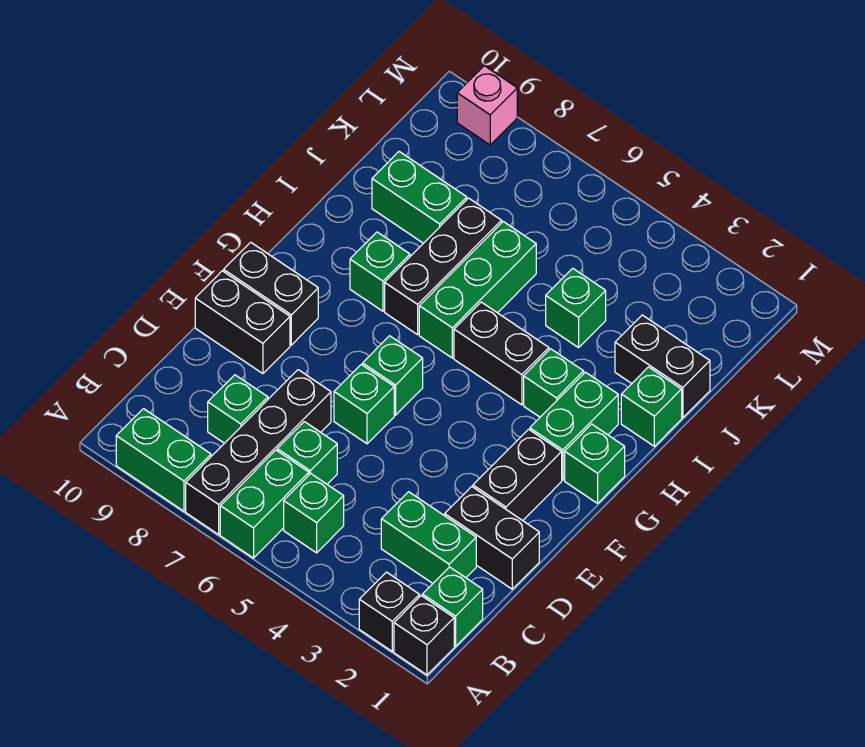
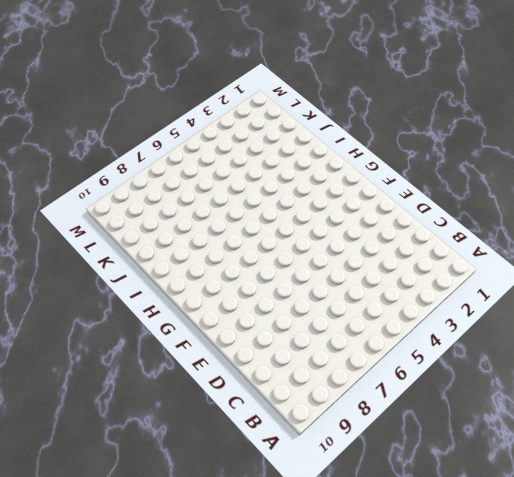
none -> black 1x1 brick [394,596,454,675]
none -> black 1x1 brick [359,572,419,651]
none -> green 1x2 brick [220,450,309,558]

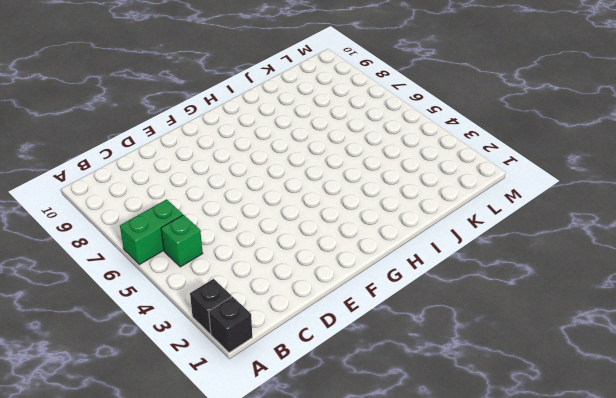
none -> black 1x4 brick [186,370,331,535]
none -> green 1x2 brick [116,409,211,511]
none -> green 1x1 brick [422,567,483,646]

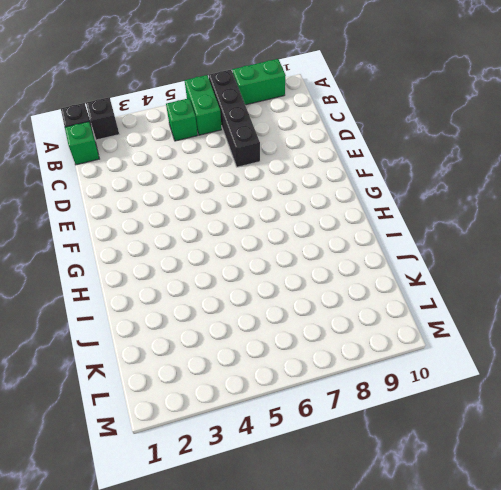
none -> green 1x2 brick [381,492,476,583]
none -> green 1x1 brick [277,422,337,484]
none -> green 1x1 brick [208,375,268,443]

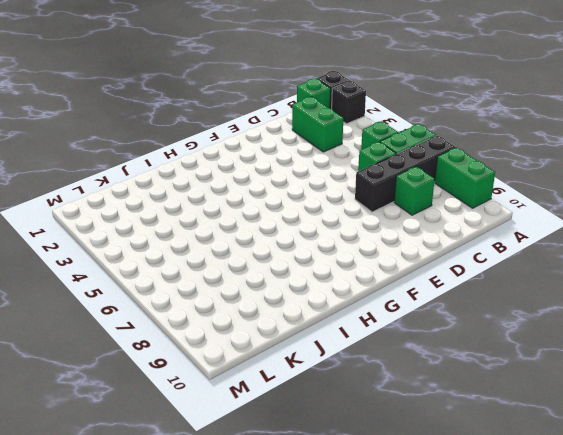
none -> black 1x2 brick [445,486,539,589]
none -> black 1x2 brick [473,429,562,521]
none -> green 1x1 brick [334,364,394,444]

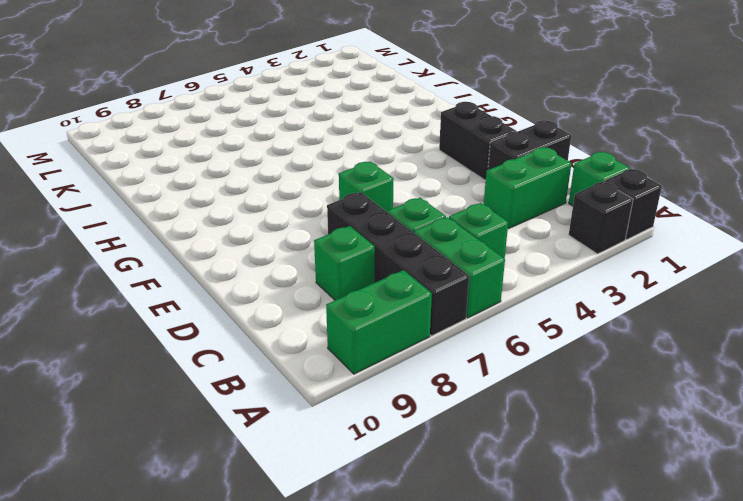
none -> black 1x2 brick [195,271,290,374]
none -> green 1x1 brick [363,336,423,415]
none -> black 1x2 brick [224,242,318,345]

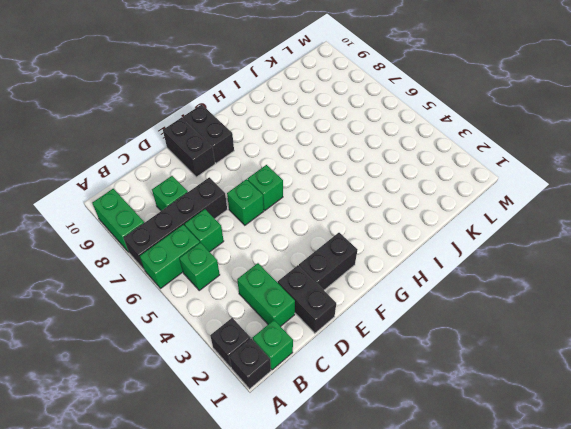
none -> green 1x1 brick [565,424,625,503]
none -> green 1x2 brick [530,372,618,480]
none -> green 1x1 brick [524,349,584,417]

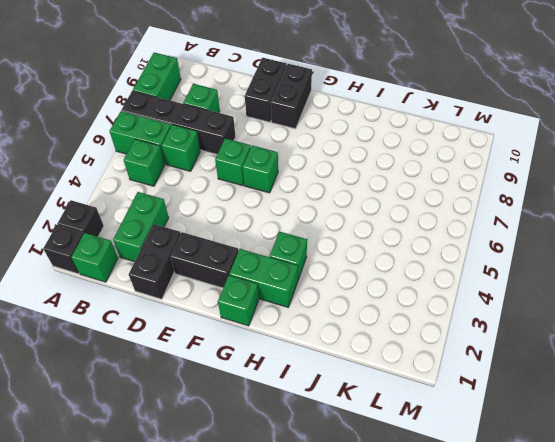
none -> black 1x2 brick [454,302,549,405]
none -> green 1x3 brick [419,222,536,358]
none -> black 1x3 brick [385,198,502,335]

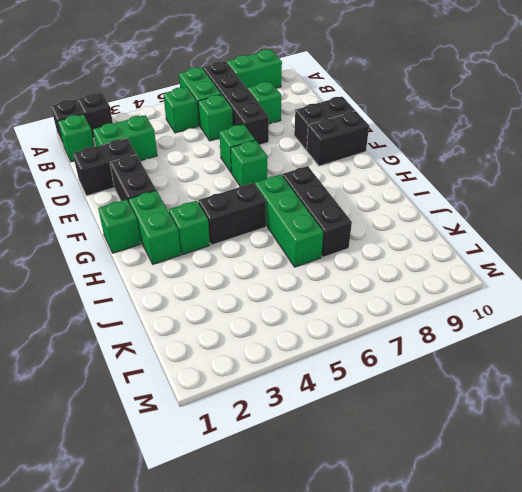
none -> green 1x1 brick [350,232,410,311]
none -> green 1x1 brick [621,367,682,446]
none -> black 1x2 brick [615,315,710,418]

